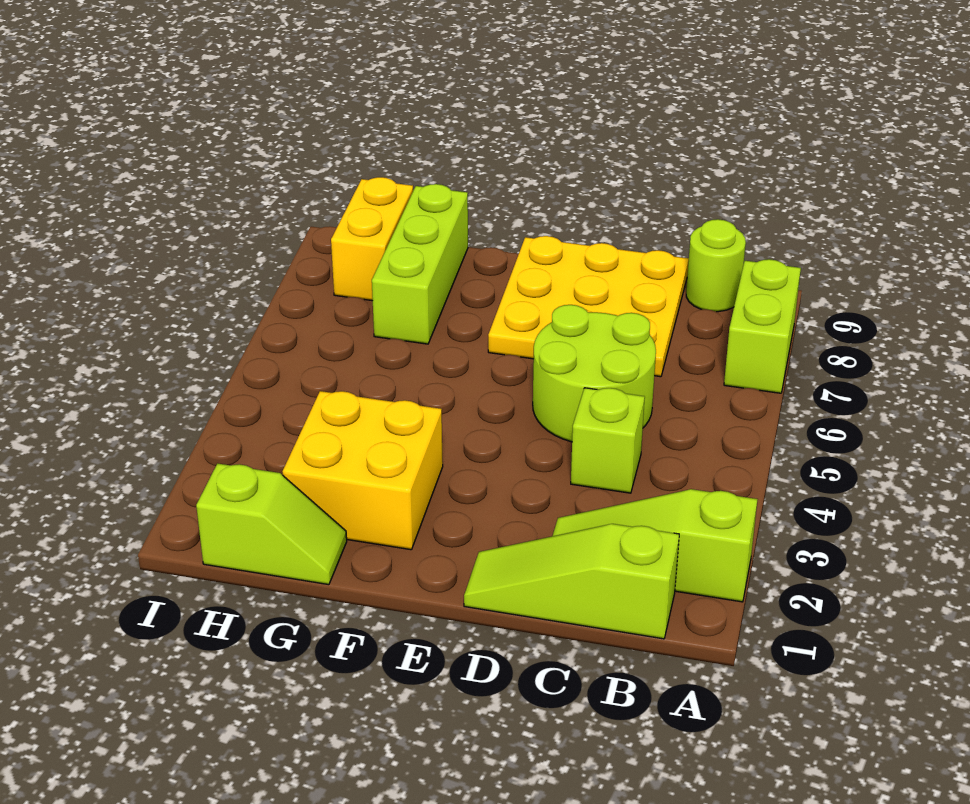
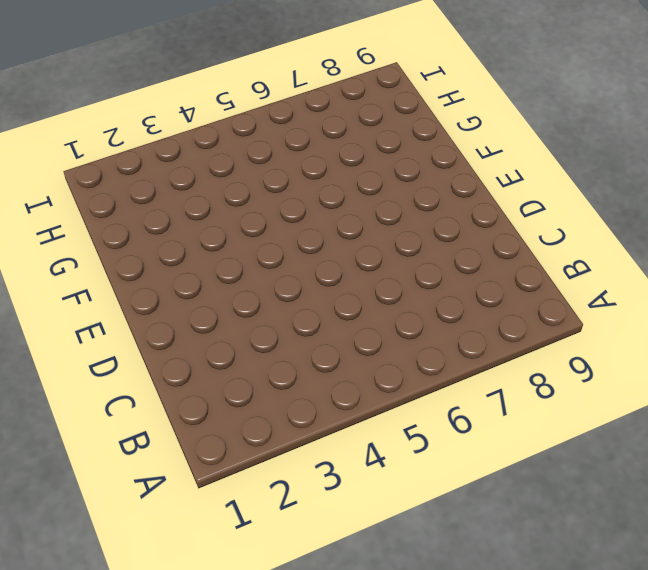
none -> lime 1x3 slope [553,489,758,602]
none -> lime 1x2 brick [724,259,801,393]

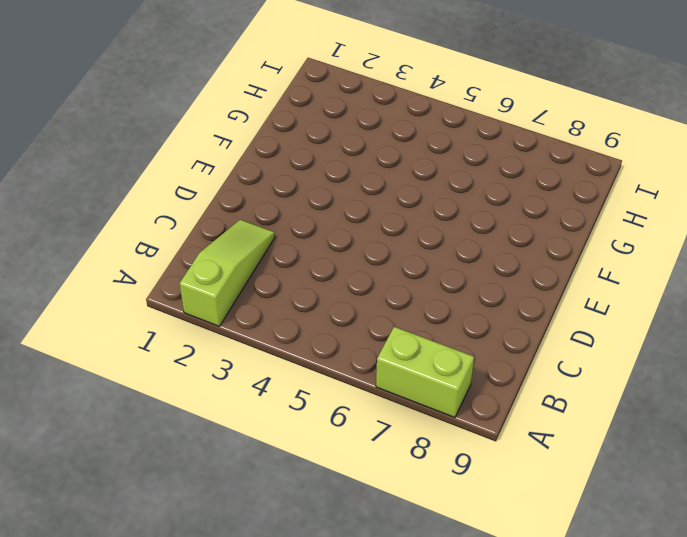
none -> lime 1x3 slope [464,524,679,639]
none -> lime 1x1 round brick [686,219,746,312]

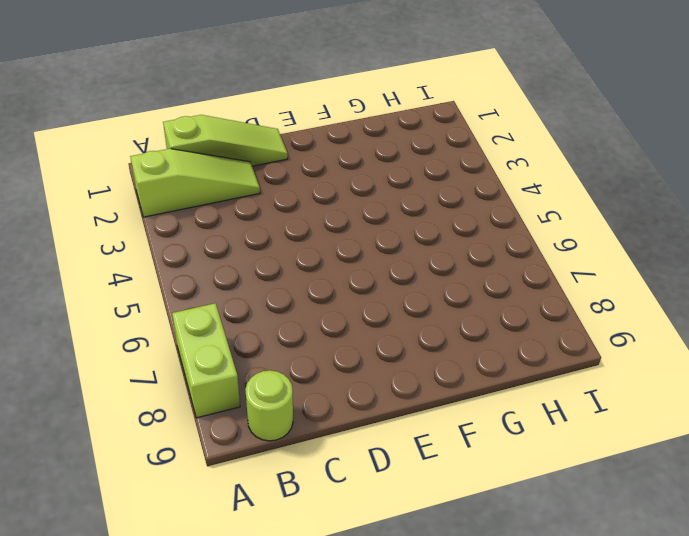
none -> lime 1x1 brick [571,388,645,493]
none -> lime 2x2 round brick [533,305,656,442]

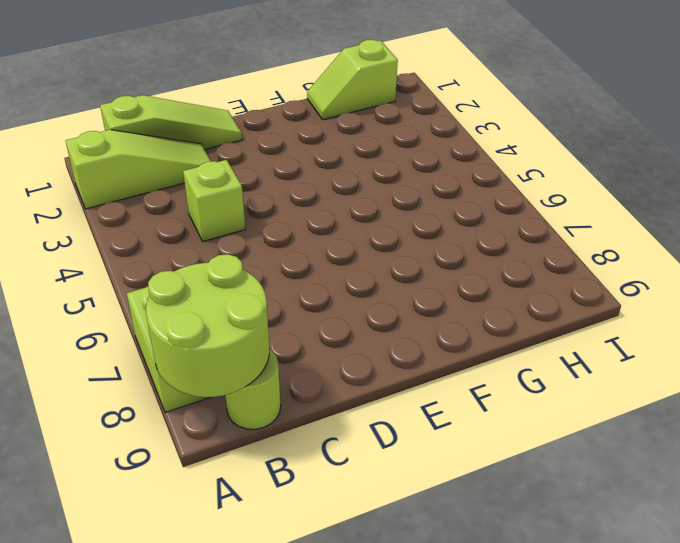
lime 2x2 round brick [146,254,270,397] -> lime 2x2 round brick moved to [533,305,656,442]
none -> yellow 3x3 plate [488,236,689,377]
none -> yellow 2x2 brick [282,391,443,550]

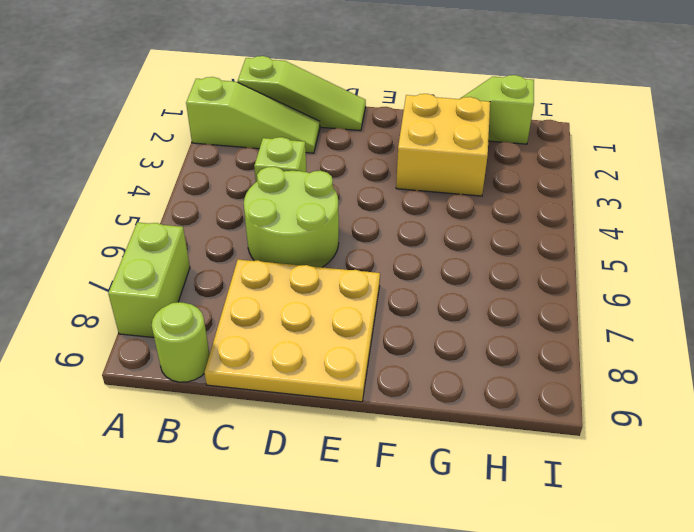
none -> lime 1x3 brick [372,184,468,344]
none -> yellow 1x2 brick [331,177,413,301]

